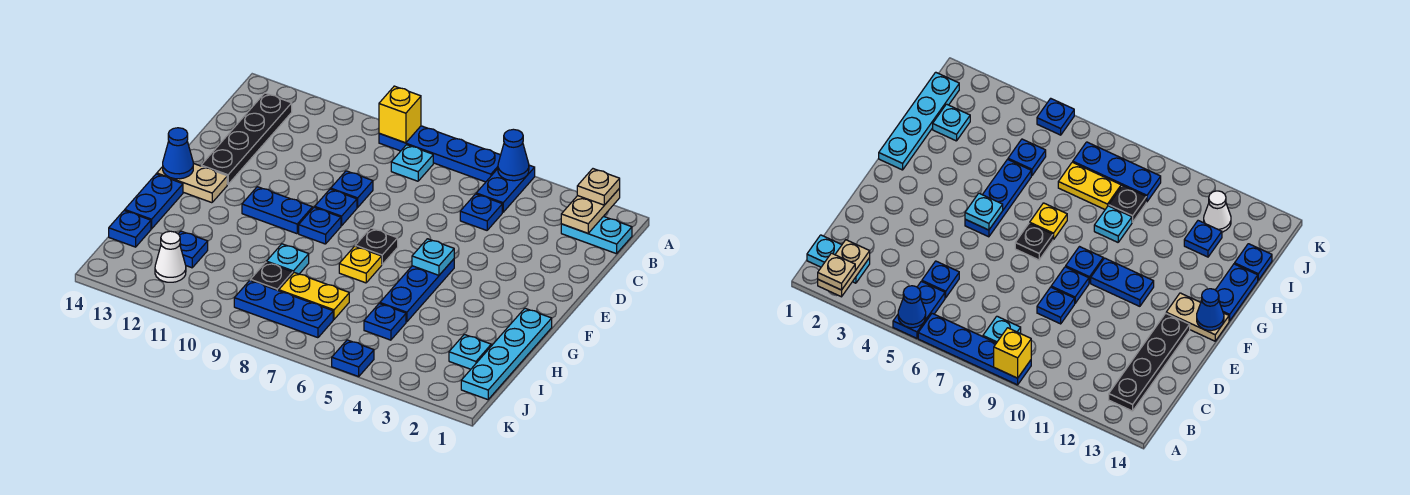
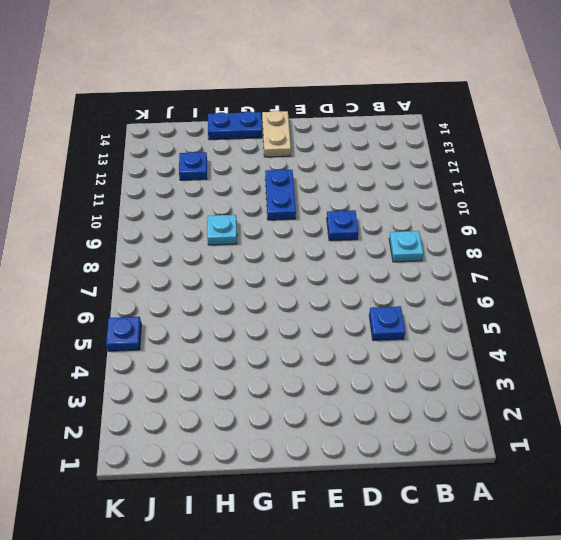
none -> blue 1x2 plate [476,165,535,212]
none -> blue 1x4 plate [379,126,501,182]
none -> cyan 1x2 plate [561,216,632,254]
none -> black 1x4 plate [201,93,292,184]

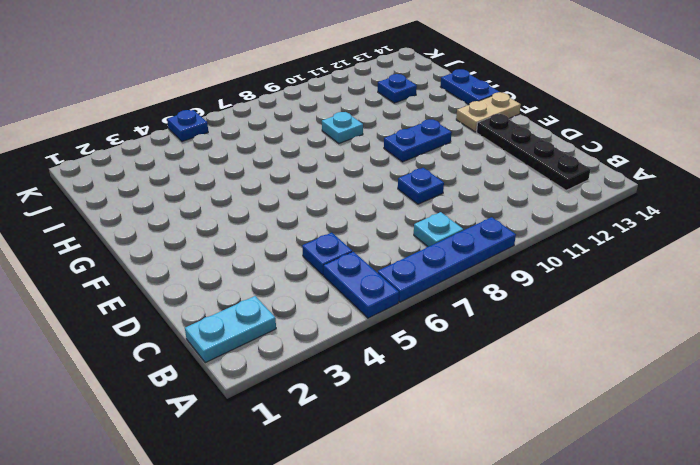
none -> blue 1x1 plate [315,189,357,226]
none -> blue 1x3 plate [380,259,454,322]
none -> black 1x1 plate [355,228,398,264]
none -> blue 1x1 plate [299,207,341,244]

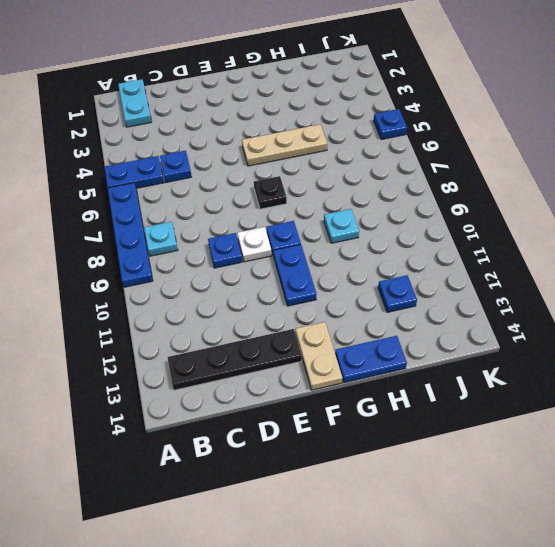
white 1x1 plate [237,227,272,262] -> blue 1x1 plate [315,189,357,226]
tan 1x3 plate [242,124,327,166] -> blue 1x3 plate [380,259,454,322]
none -> cyan 1x4 plate [461,308,552,400]
none -> yellow 1x1 plate [339,246,382,283]
none -> cyan 1x1 plate [449,334,491,369]
none -> blue 1x1 plate [364,303,406,340]

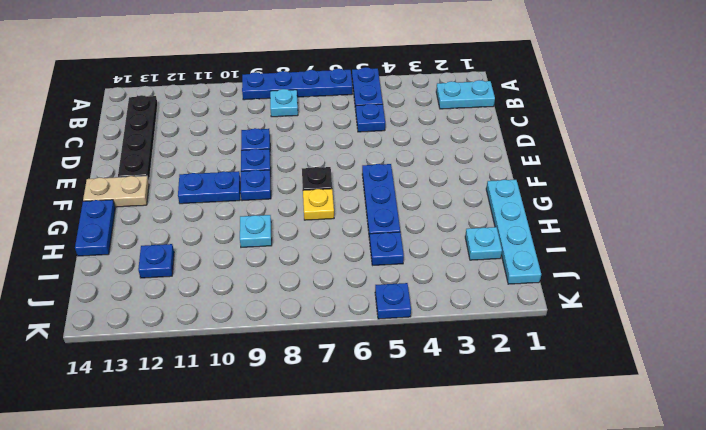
none -> yellow 1x2 plate [279,273,349,319]
none -> black 1x1 plate [250,262,293,291]
none -> blue 1x1 plate [109,210,151,247]
none -> blue 1x3 plate [234,281,333,338]

